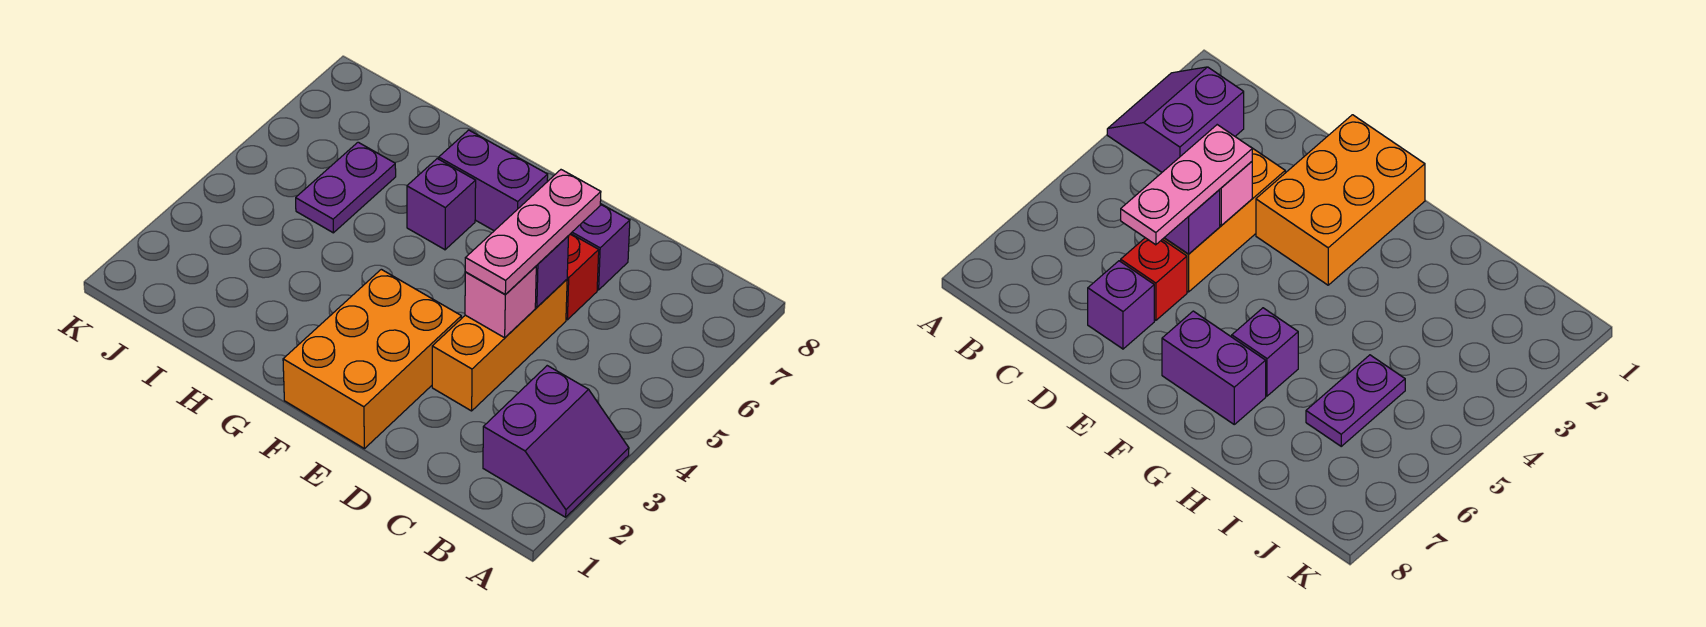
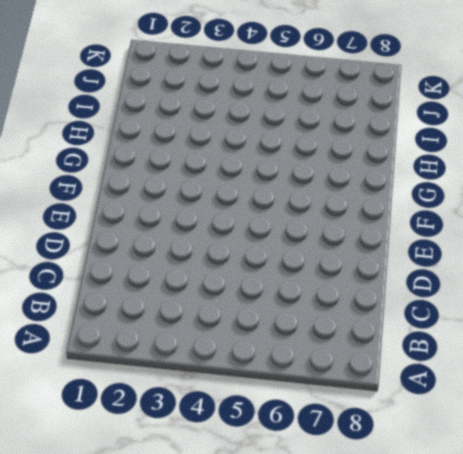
none -> purple 2x2 slope [483,366,629,517]
none -> orange 1x3 brick [432,280,567,411]

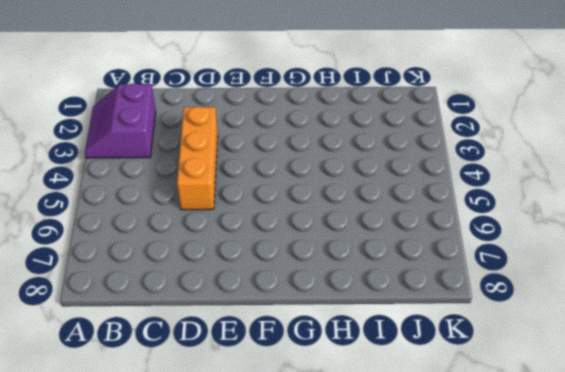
none -> red 1x1 brick [566,234,599,320]
none -> purple 1x1 brick [571,204,630,290]

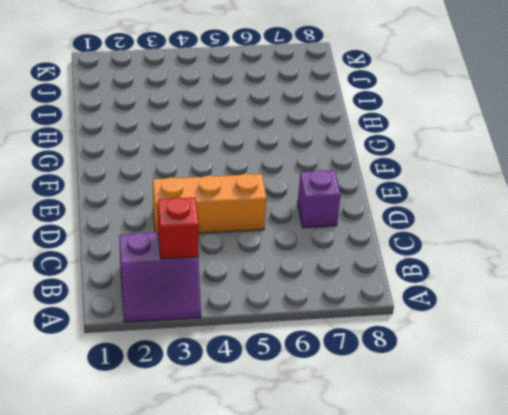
red 1x1 brick [158,197,199,259] -> red 1x1 brick moved to [566,234,599,320]
none -> orange 2x3 brick [283,269,461,449]
none -> purple 1x2 brick [439,130,548,231]

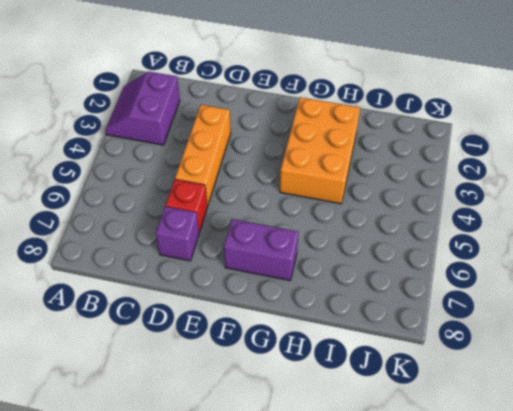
orange 2x3 brick [280,97,360,204] -> orange 2x3 brick moved to [283,269,461,449]
none -> purple 1x1 brick [407,159,476,250]
none -> purple 1x2 plate [296,142,396,233]

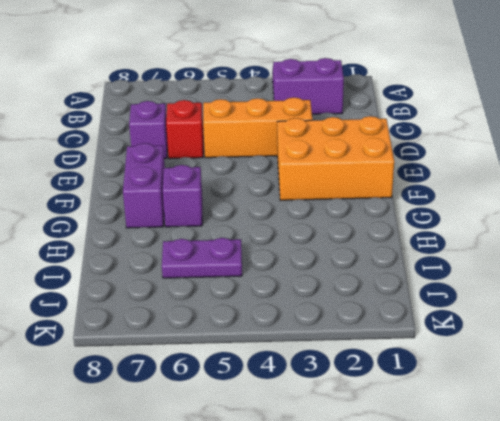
none -> pink 1x1 brick [465,266,536,338]
none -> purple 1x1 brick [535,236,569,307]

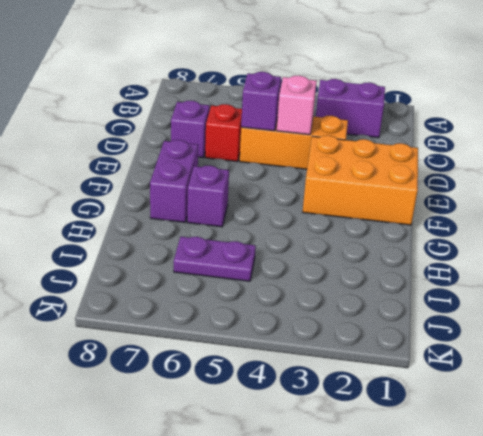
none -> pink 1x3 plate [465,170,601,295]

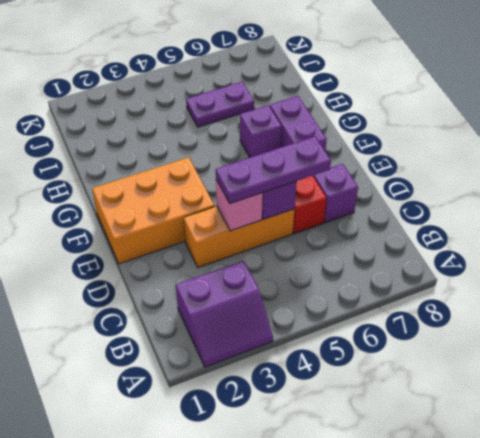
purple 1x3 plate [216,137,331,203] -> pink 1x3 plate [465,170,601,295]

